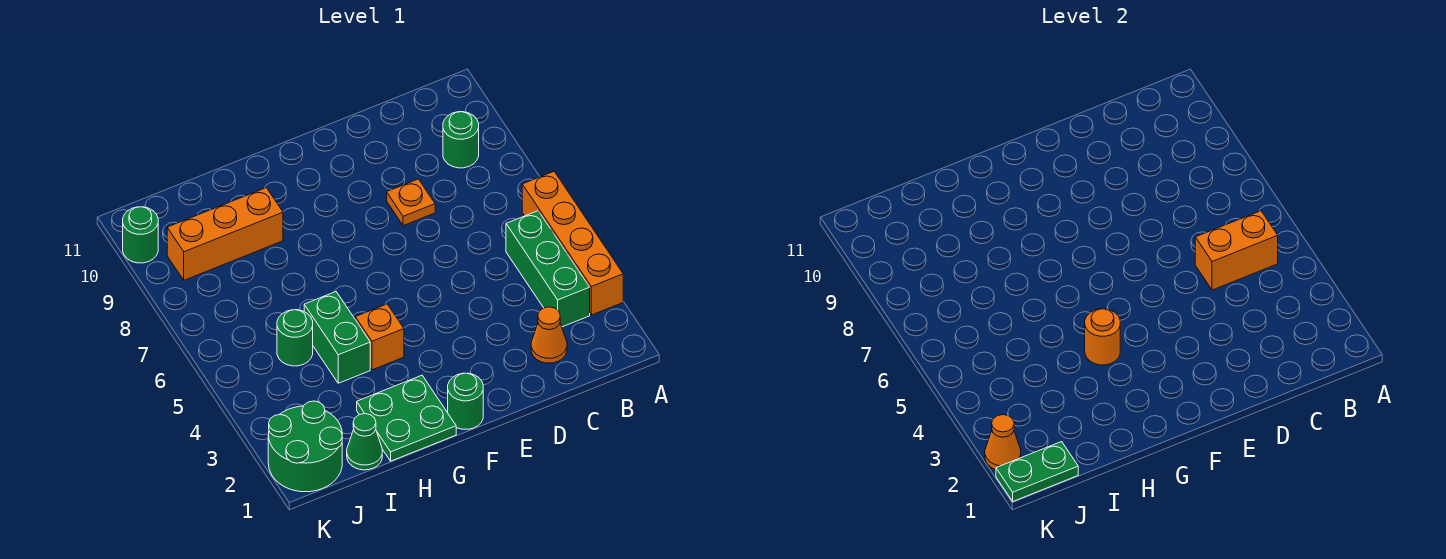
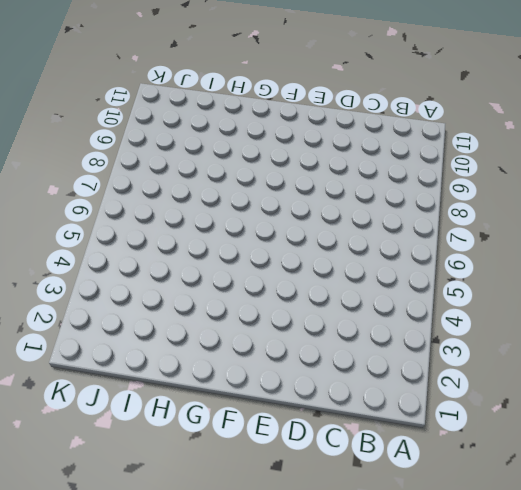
none -> orange 1x4 brick [522,172,623,315]
none -> green 1x3 brick [506,211,590,327]
none -> green 1x1 round brick [443,112,479,168]

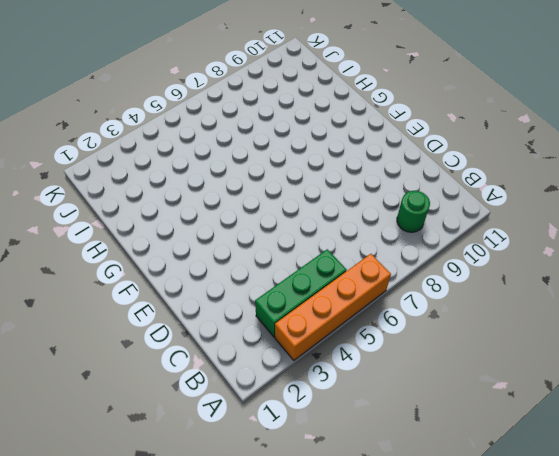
none -> orange 1x1 cone [531,307,567,363]
none -> orange 1x1 plate [387,179,435,226]
none -> green 1x1 round brick [448,373,483,429]

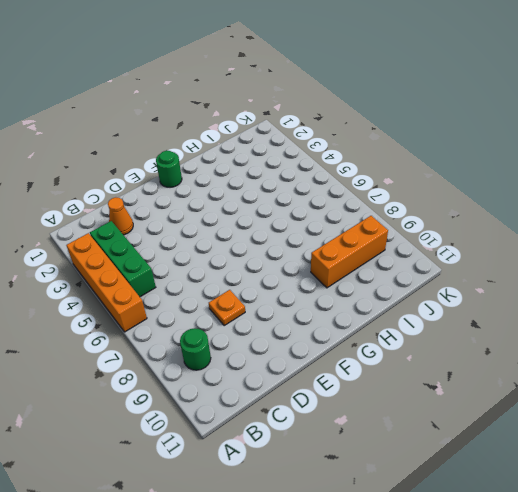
none -> green 2x2 plate [357,375,456,461]
none -> orange 1x1 brick [355,304,404,370]
none -> green 1x2 brick [304,292,370,383]

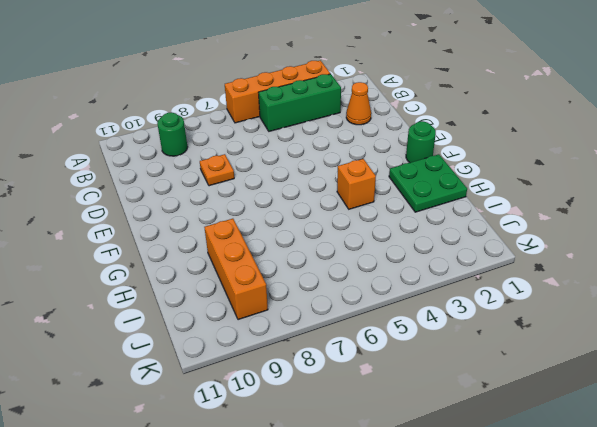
none -> green 1x2 brick [304,292,370,383]
none -> green 1x1 cone [347,414,382,470]
none -> green 1x1 round brick [277,310,313,366]

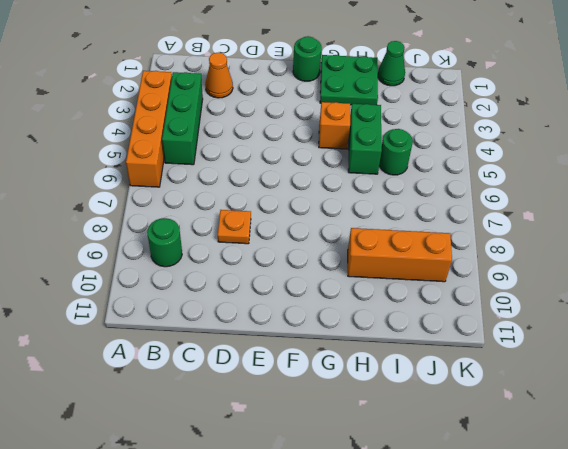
none -> green 2x2 round brick [268,401,342,492]
none -> green 1x1 round brick [123,207,158,263]
none -> orange 1x2 brick [1195,211,1278,290]

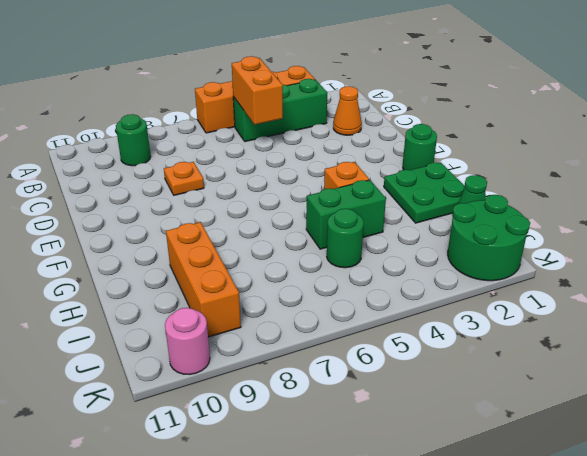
pink 1x1 round brick [165,308,210,374] -> green 1x1 round brick [123,207,158,263]
none -> orange 1x1 round brick [1085,309,1120,365]
none -> green 1x2 plate [996,442,1078,501]
none -> orange 1x1 cone [985,415,1021,470]

